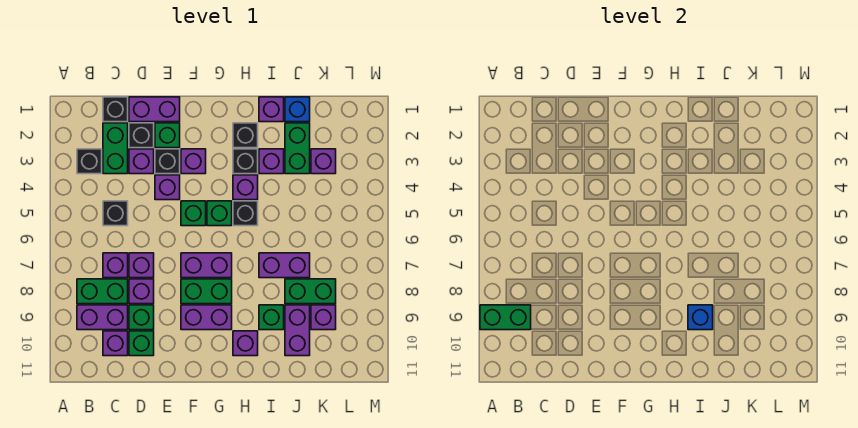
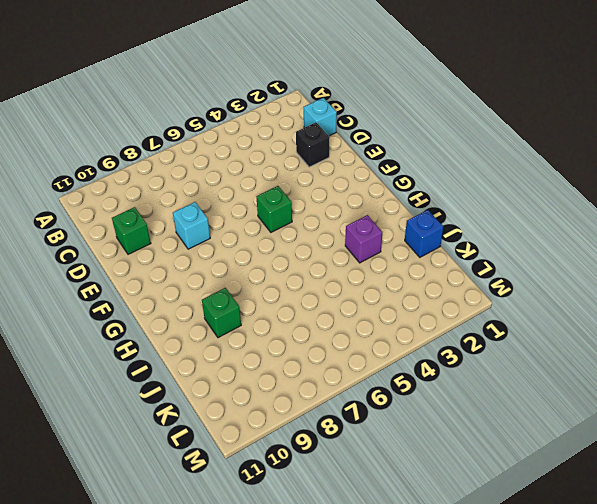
cyan 1x1 brick [304,98,337,136] -> black 1x1 brick [103,97,128,122]
cyan 1x1 brick [173,202,210,249] -> none
none -> black 1x1 brick [77,149,102,174]
none -> green 1x2 brick [77,279,128,304]
none -> purple 1x2 brick [77,305,128,330]
none -> green 1x2 brick [103,123,128,174]

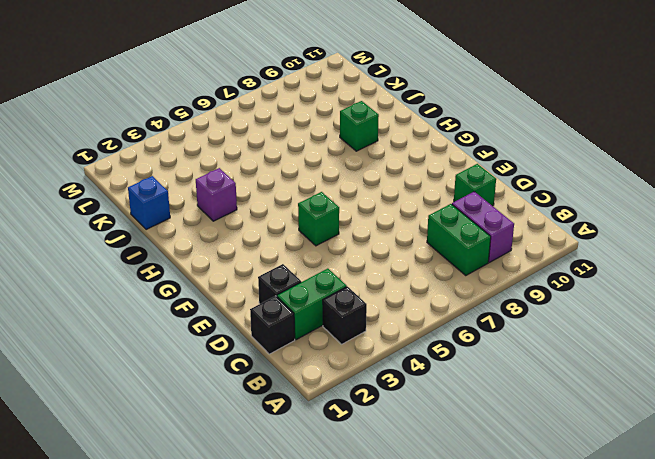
none -> black 1x1 brick [103,201,128,226]
none -> purple 1x1 brick [103,253,128,278]
none -> purple 1x1 brick [103,331,128,356]
none -> purple 1x2 brick [129,97,180,122]

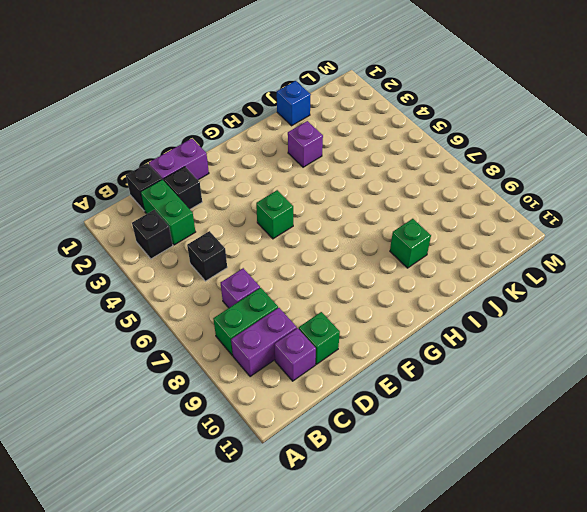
none -> purple 1x1 brick [129,149,154,174]
none -> purple 1x1 brick [129,253,154,278]
none -> purple 1x1 brick [129,279,154,304]
none -> green 1x1 brick [129,305,154,330]

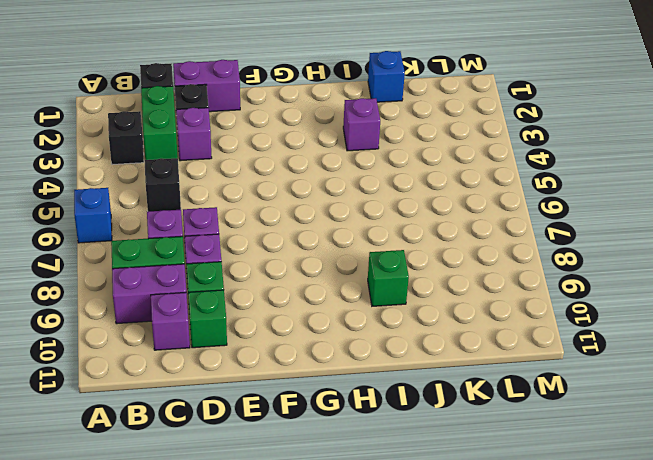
blue 1x1 brick [74,188,112,243] -> blue 1x1 brick moved to [688,305,713,330]
none -> green 1x1 brick [155,123,180,148]
none -> black 1x1 brick [155,149,180,174]
none -> purple 1x1 brick [155,175,180,200]
none -> purple 1x1 brick [181,149,206,174]

